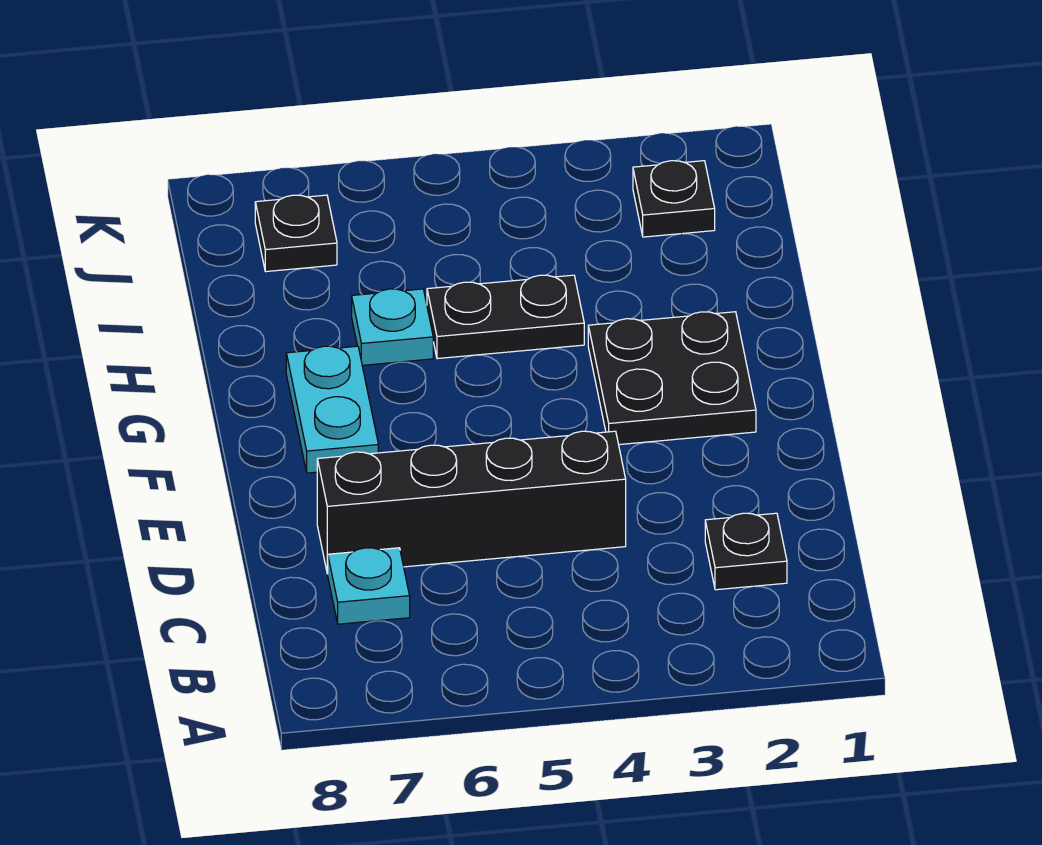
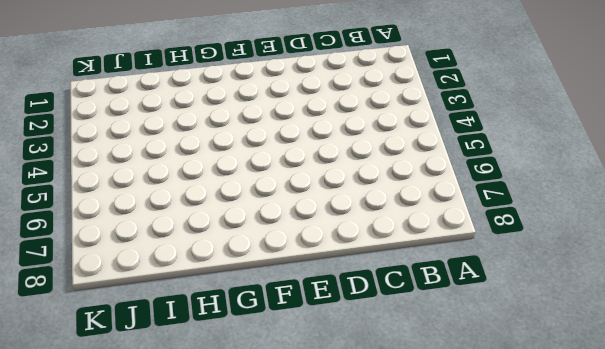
none -> black 1x1 plate [705,513,787,590]
none -> cyan 1x1 plate [328,548,410,624]

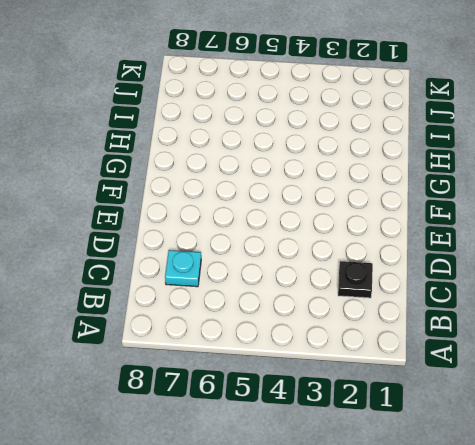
none -> black 1x4 brick [317,431,626,574]
none -> black 2x2 plate [588,312,756,445]

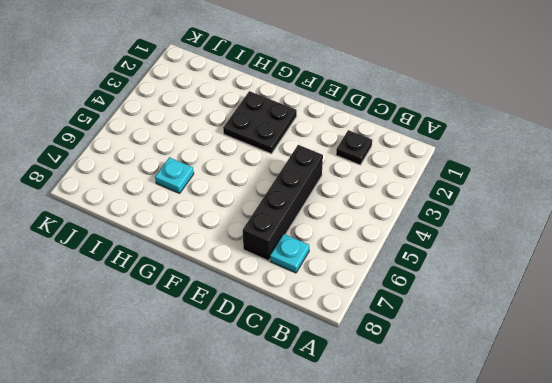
none -> cyan 1x2 plate [286,346,378,473]
none -> black 1x2 plate [427,275,584,359]

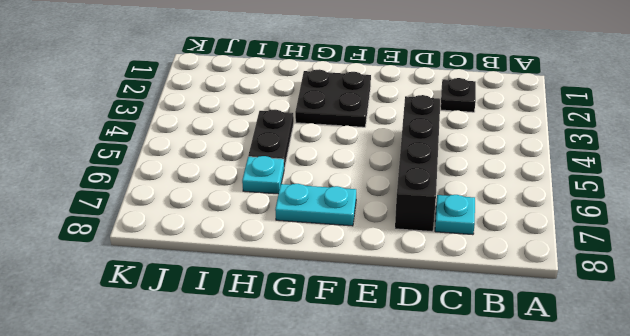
none -> black 1x1 plate [633,161,715,237]
none -> black 1x1 plate [255,195,337,272]

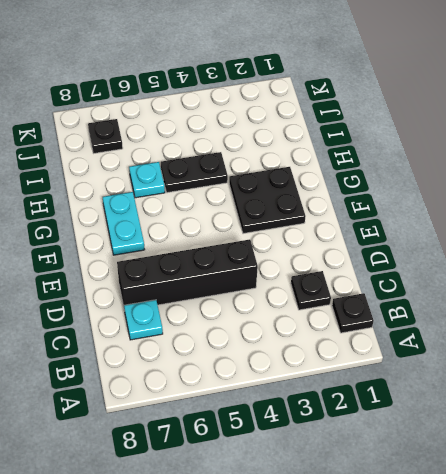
black 1x1 plate [332,293,374,333] -> black 1x1 plate moved to [633,161,715,237]

